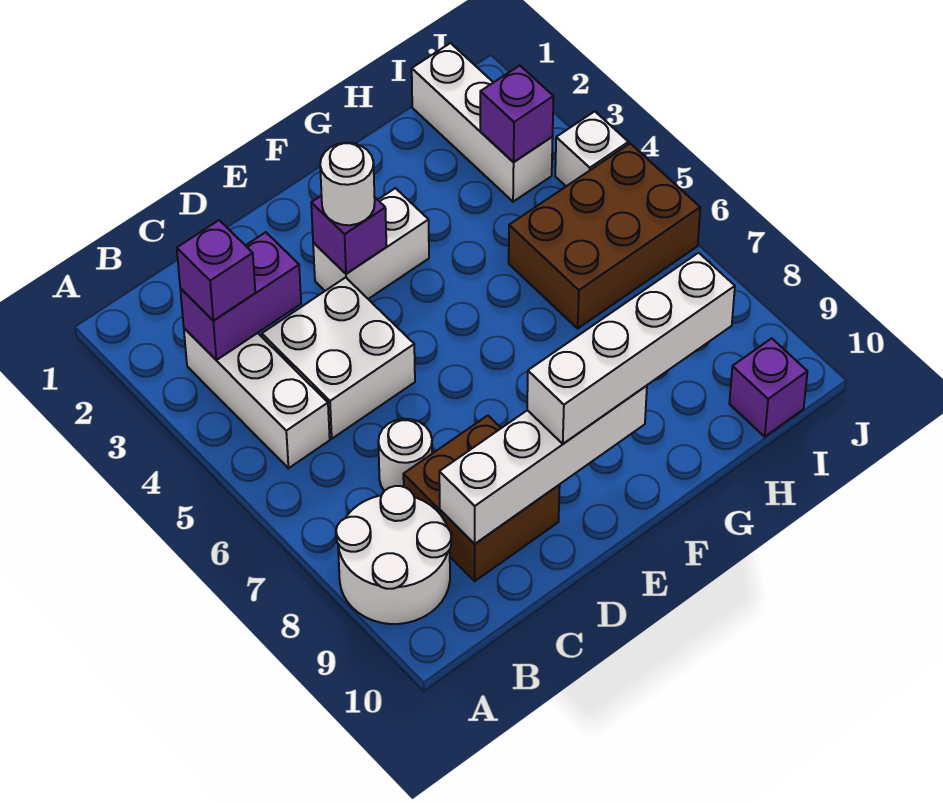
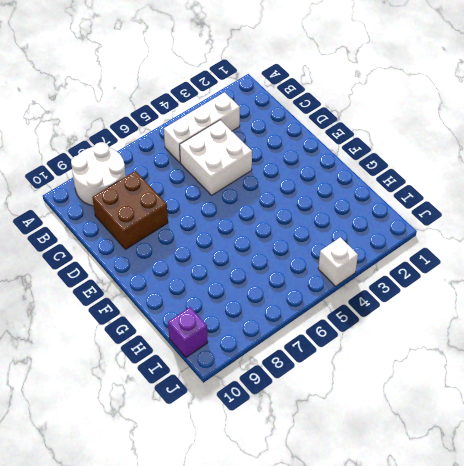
none -> white 1x1 round brick [378,419,432,491]
none -> white 1x2 brick [313,188,429,299]
none -> brown 2x3 brick [509,144,700,328]

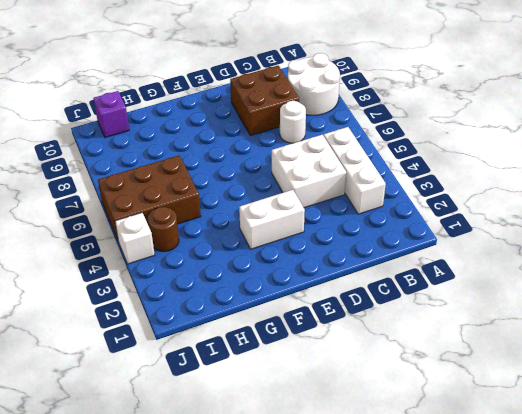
brown 1x1 round brick [148,207,179,251] -> none
none -> white 1x3 brick [412,43,553,202]
none -> purple 1x2 brick [180,232,301,360]
none -> white 1x4 brick [439,386,647,544]

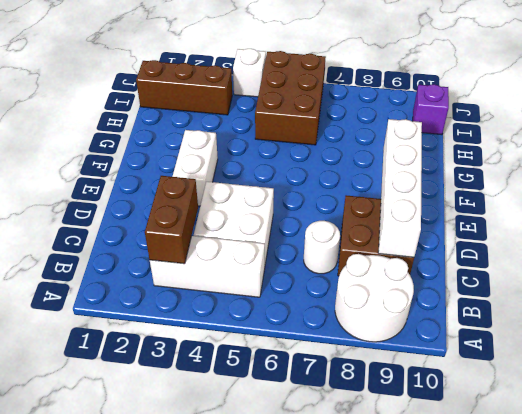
brown 1x2 brick [145,176,198,264] -> purple 1x2 brick [180,232,301,360]
brown 1x3 brick [136,60,232,115] -> white 1x3 brick [412,43,553,202]
none -> purple 1x1 brick [311,196,386,274]
none -> purple 1x1 brick [480,66,554,162]
none -> purple 1x1 brick [177,220,255,321]

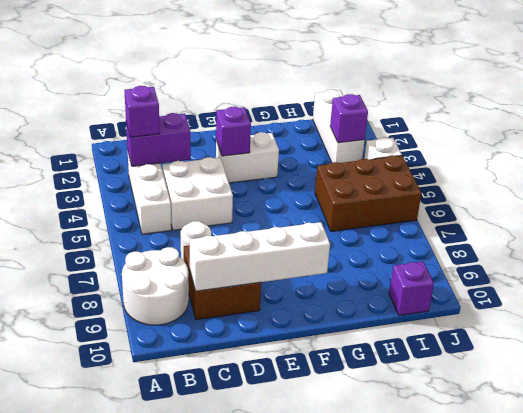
none -> white 1x1 round brick [320,143,375,225]
none -> white 1x4 brick [527,253,735,444]

